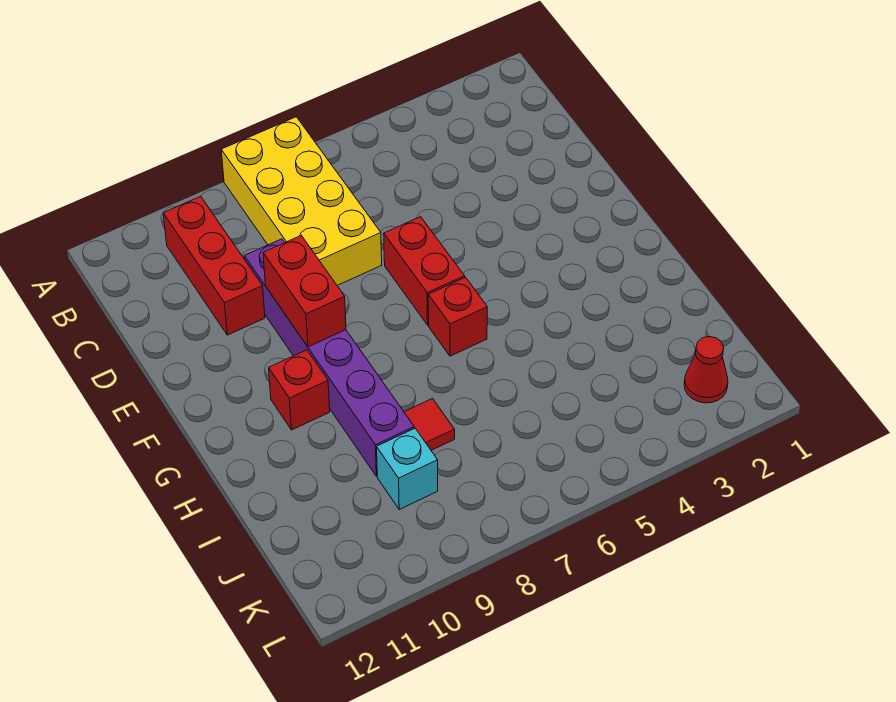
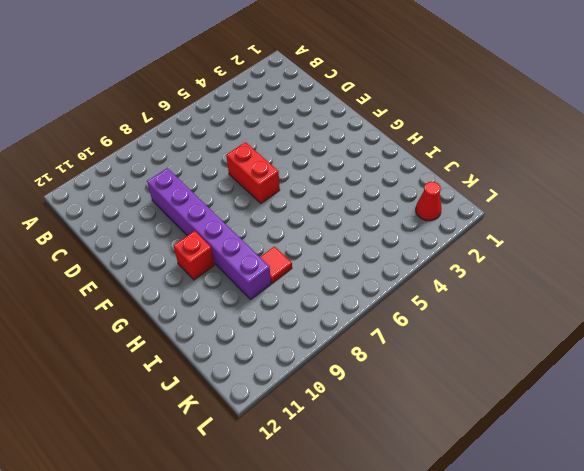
none -> yellow 2x4 brick [221,117,382,285]
none -> red 1x3 brick [163,196,265,335]

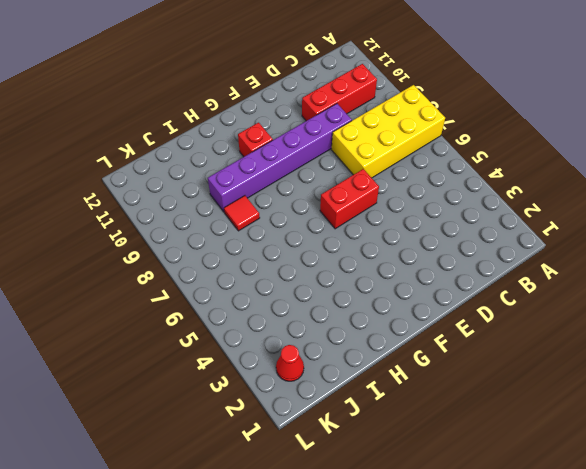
none -> red 1x1 brick [428,277,487,356]
none -> cyan 1x1 brick [377,428,438,509]

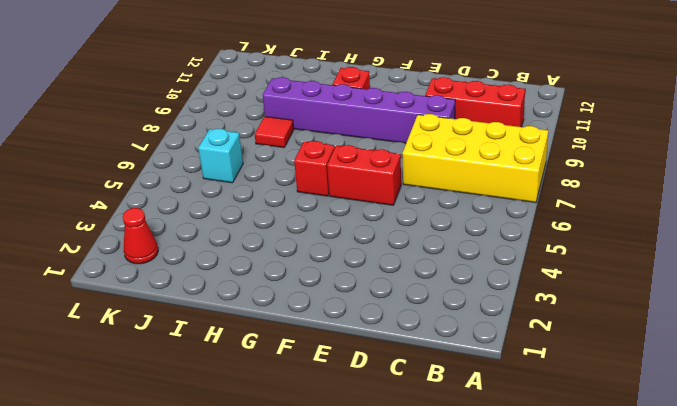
cyan 1x1 brick [198,129,243,183] -> cyan 1x1 brick moved to [377,428,438,509]
none -> red 1x2 brick [263,236,346,347]

